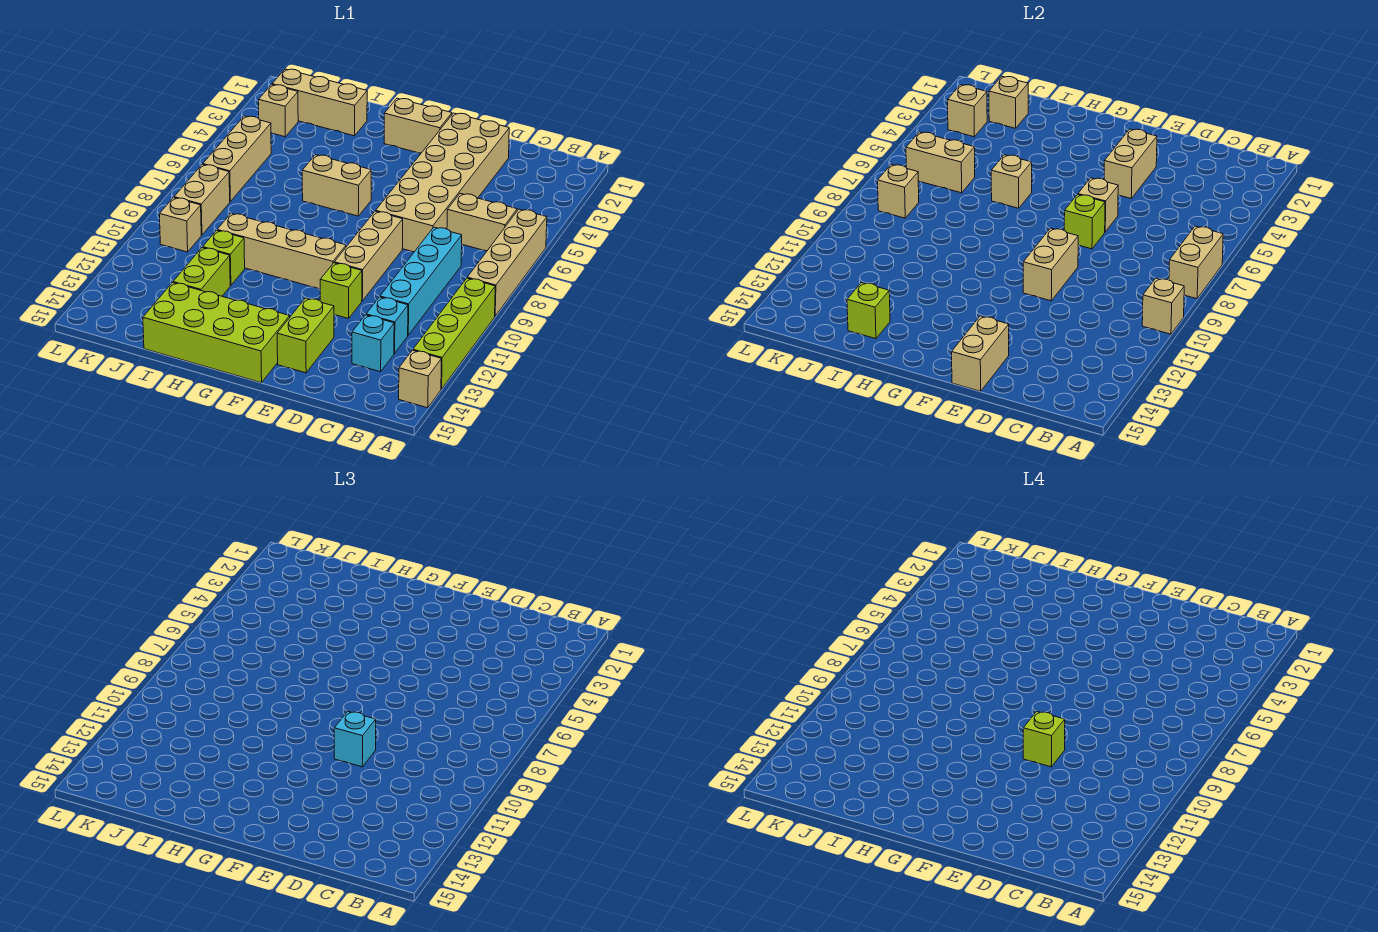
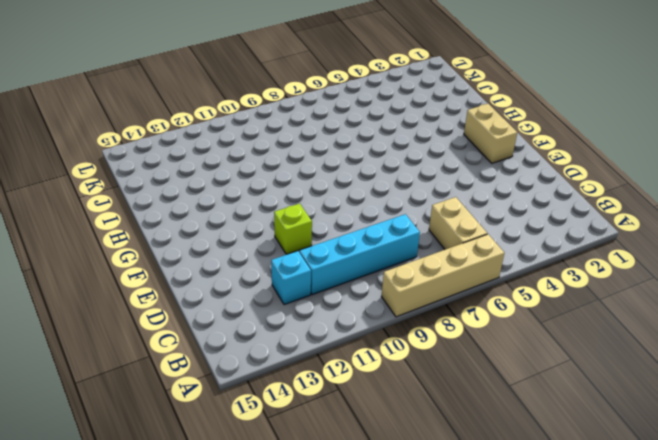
none -> lime 1x4 brick [413,278,495,389]
none -> tan 1x1 brick [399,350,441,408]
none -> cyan 1x1 brick [352,315,394,372]
none -> tan 2x6 brick [376,113,509,252]

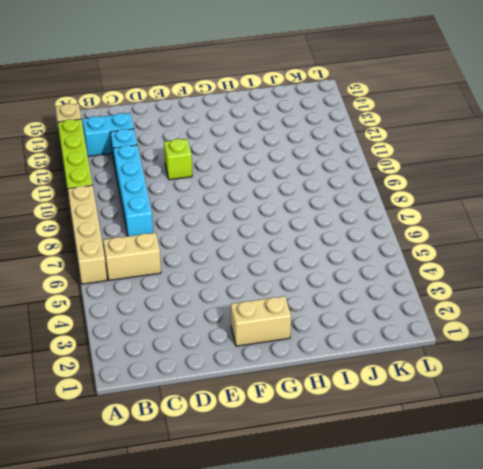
cyan 1x2 brick [83,113,134,156] -> cyan 1x1 brick [352,315,394,372]
none -> tan 2x6 brick [376,113,509,252]
none -> tan 1x3 brick [334,211,403,301]
none -> lime 1x2 brick [277,298,334,373]
none -> tan 1x4 brick [217,213,346,289]

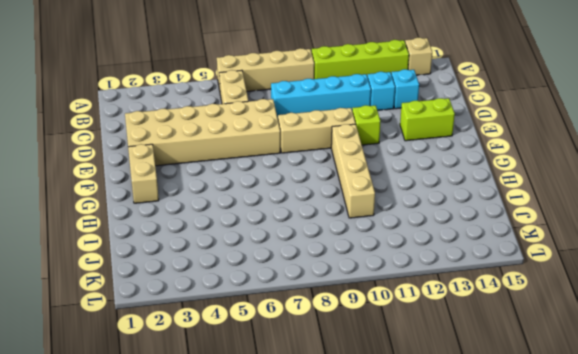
none -> lime 2x4 brick [143,283,290,383]
none -> tan 1x2 brick [302,155,371,216]
none -> tan 1x3 brick [272,69,367,136]
none -> lime 1x1 brick [203,230,245,285]

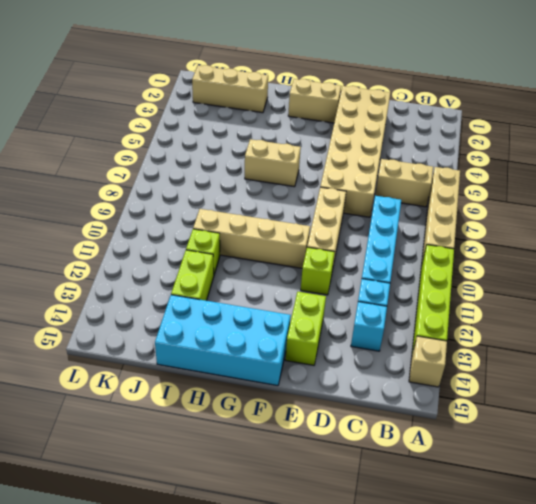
cyan 2x4 brick [155,295,291,386] -> lime 2x4 brick [143,283,290,383]
none -> tan 1x1 brick [259,85,298,137]
none -> tan 1x3 brick [203,116,271,201]
none -> tan 1x2 brick [174,164,230,235]
none -> tan 1x1 brick [159,197,201,252]

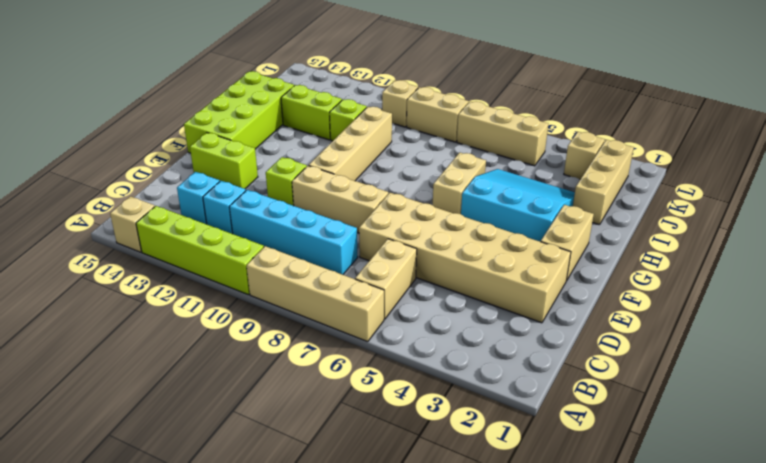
cyan 3x3 slope [461,169,575,242] -> none
none -> tan 1x2 brick [1169,226,1223,299]
none -> tan 1x1 brick [1142,278,1184,334]
none -> tan 1x2 brick [1104,129,1157,198]
none -> tan 1x1 brick [1078,178,1118,232]

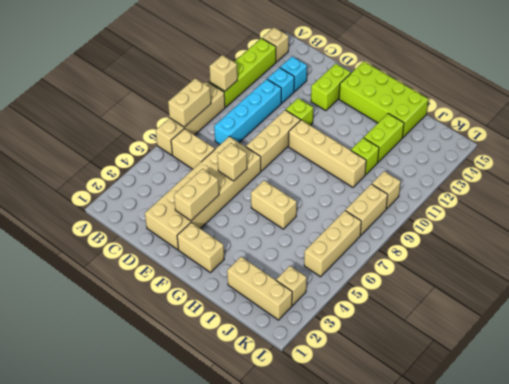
none -> lime 1x1 brick [1064,195,1105,249]
none -> tan 1x2 brick [1023,228,1078,301]
none -> tan 1x2 brick [952,316,1009,391]
none -> tan 1x1 brick [991,155,1032,208]

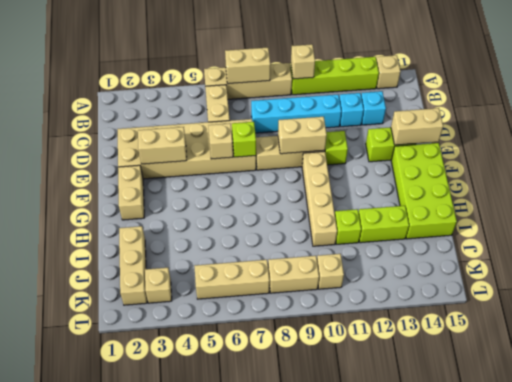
none -> tan 1x2 brick [302,155,371,216]
none -> tan 1x1 brick [991,155,1032,208]
none -> lime 1x1 brick [847,283,890,339]
none -> tan 1x1 brick [989,76,1028,128]

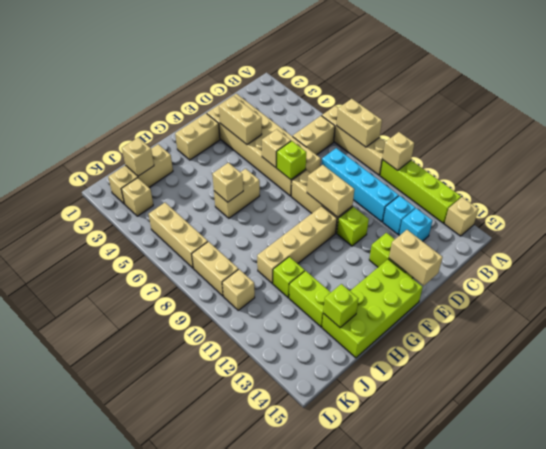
none -> tan 1x2 brick [906,132,975,193]
none -> tan 1x1 brick [948,85,987,137]
none -> tan 1x1 brick [878,164,919,218]
none -> cyan 1x1 brick [334,711,376,767]

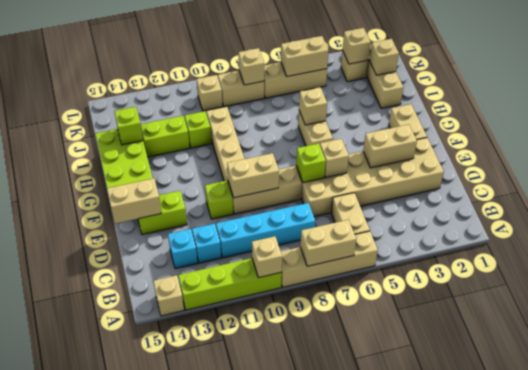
tan 1x2 brick [281,36,329,77] -> tan 1x2 brick turned to [906,132,975,193]
none -> cyan 1x1 brick [334,711,376,767]
none -> lime 1x1 brick [1023,711,1065,767]

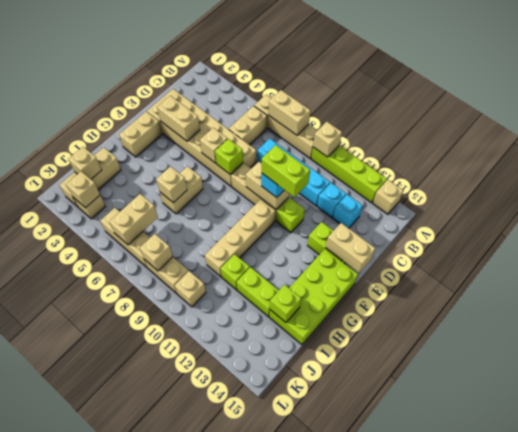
lime 1x2 brick [262,145,310,197] -> lime 1x1 brick [1023,711,1065,767]

